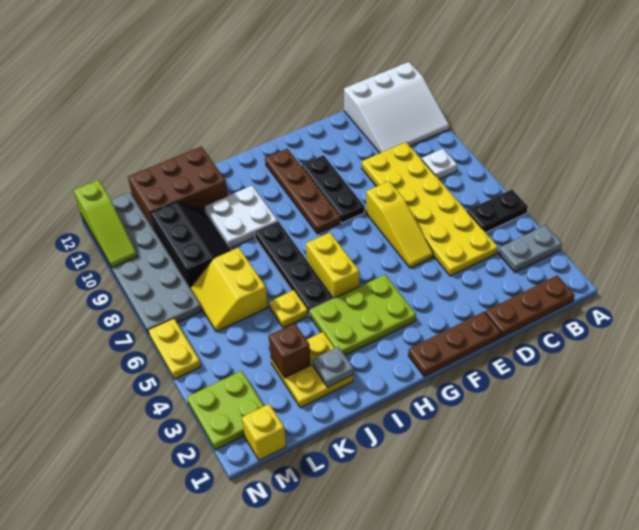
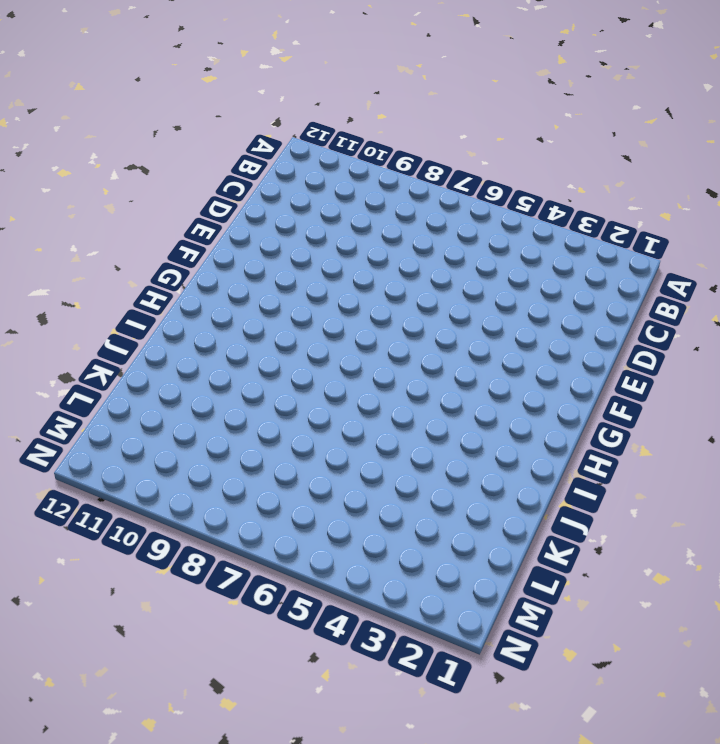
none -> grey 1x2 plate [499,226,562,272]
none -> black 1x2 plate [467,190,528,233]
none -> white 3x3 slope [344,62,450,153]

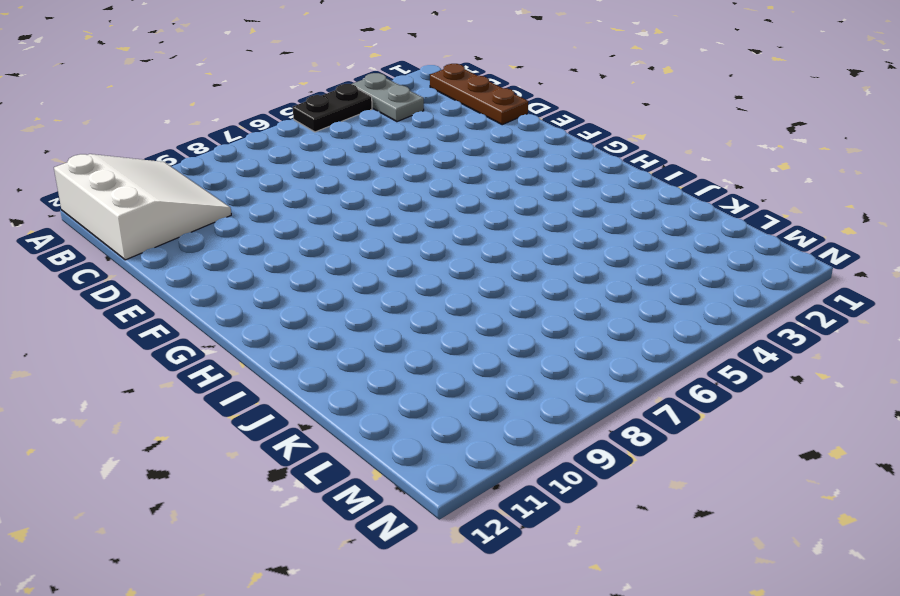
black 1x2 plate [293,84,372,132] -> black 1x2 plate turned to [467,190,528,233]
none -> white 1x1 plate [422,149,457,179]
none -> yellow 2x6 plate [362,142,498,276]
none -> brown 1x3 plate [408,312,501,377]

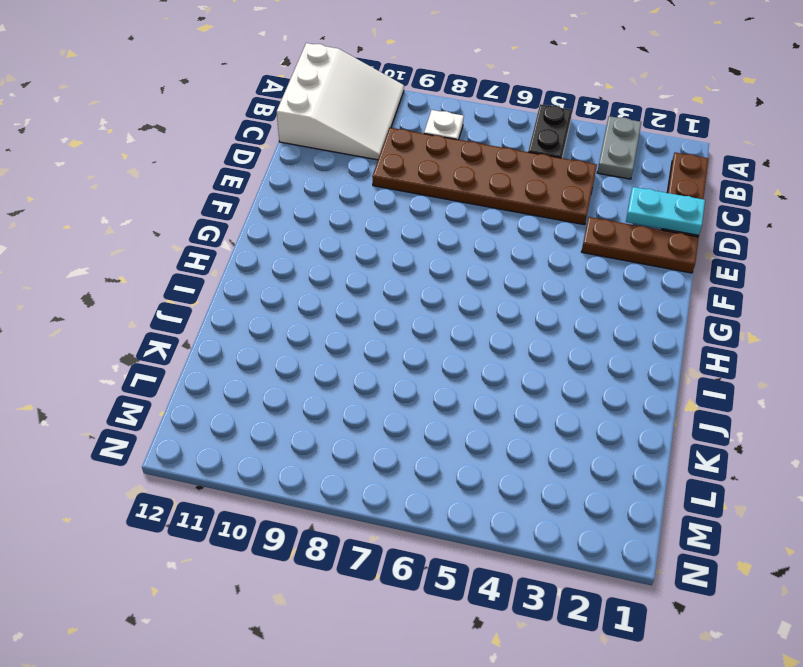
brown 2x6 plate [372,128,597,225] -> yellow 2x6 plate [362,142,498,276]
cyan 1x2 plate [626,187,705,235] -> none
brown 1x3 plate [582,217,699,273] -> brown 1x3 plate turned to [408,312,501,377]
none -> yellow 1x3 slope [366,181,433,268]
none -> black 1x3 plate [301,155,364,223]
none -> lime 2x3 plate [310,275,416,355]

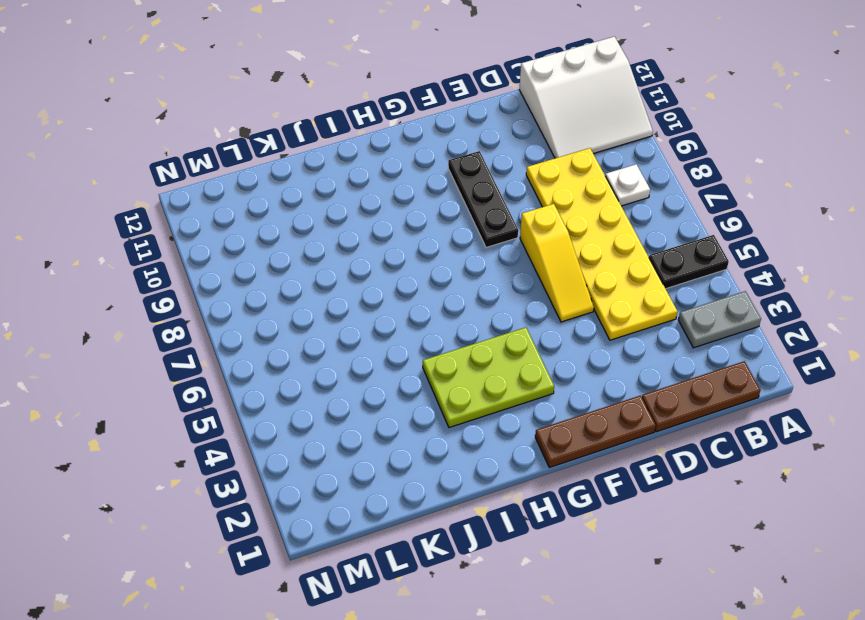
none -> brown 1x4 plate [265,149,340,234]
none -> yellow 1x2 brick [306,233,359,298]
none -> black 1x4 plate [255,221,334,316]

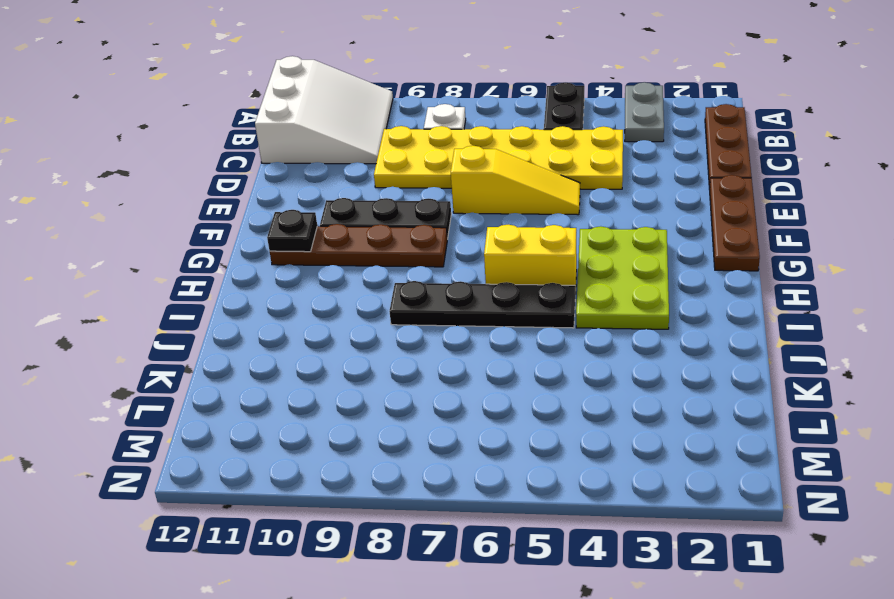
black 1x1 plate [267,210,317,252] -> none
none -> white 2x2 plate [205,186,278,248]
none -> yellow 2x2 plate [271,332,353,408]
none -> yellow 1x1 plate [269,290,308,328]

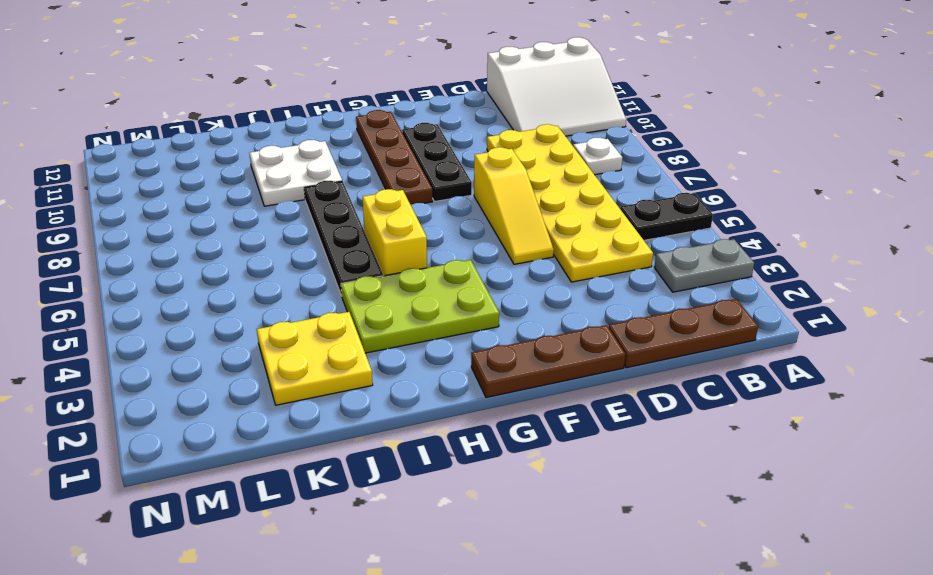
none -> yellow 1x1 plate [269,290,308,328]
none -> brown 2x3 brick [128,147,227,229]
none -> yellow 2x2 slope [191,248,268,332]

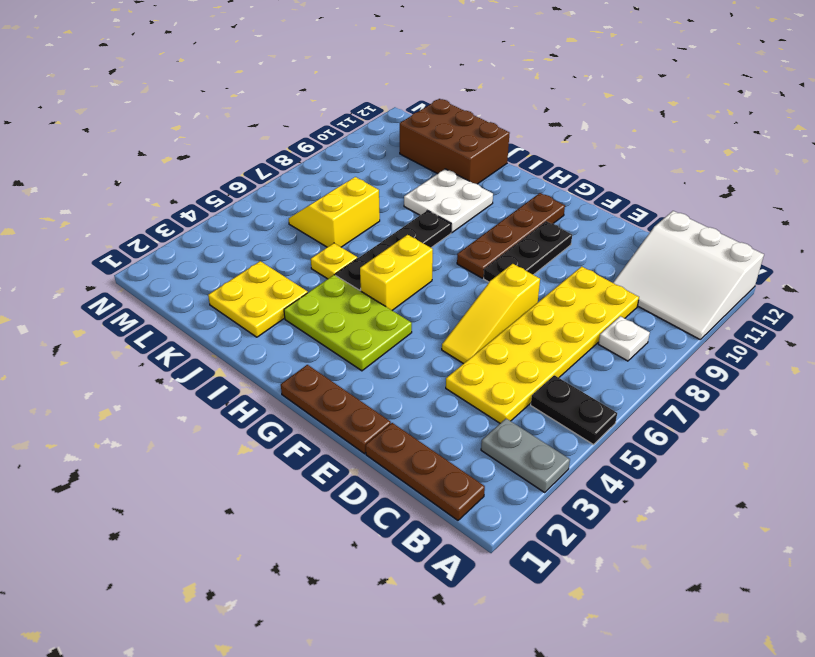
none -> black 2x3 slope [151,202,231,288]
none -> yellow 1x1 brick [242,404,286,460]
none -> lime 2x2 plate [187,371,264,450]

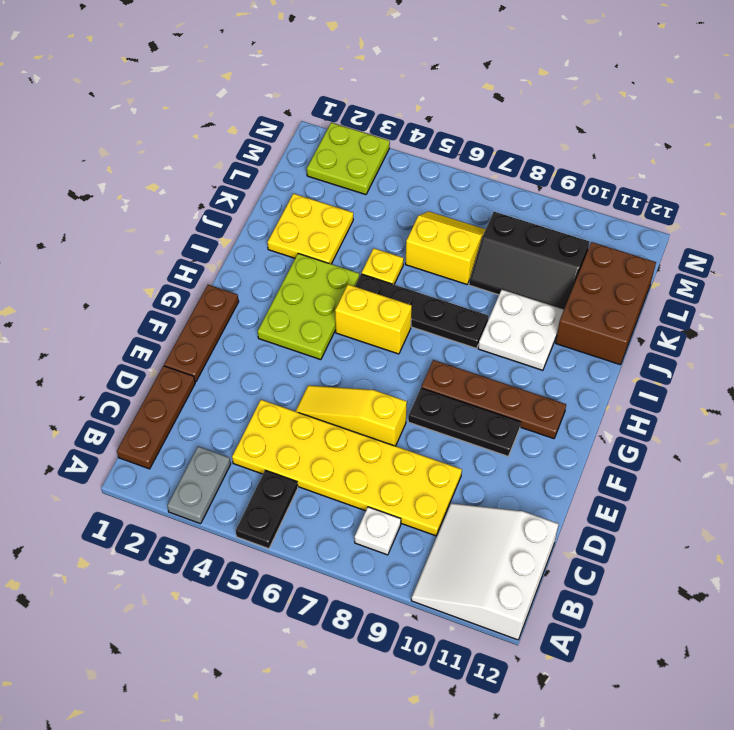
none -> yellow 1x1 brick [242,404,286,460]
none -> grey 2x6 plate [81,192,202,334]
none -> yellow 1x2 plate [148,318,201,379]

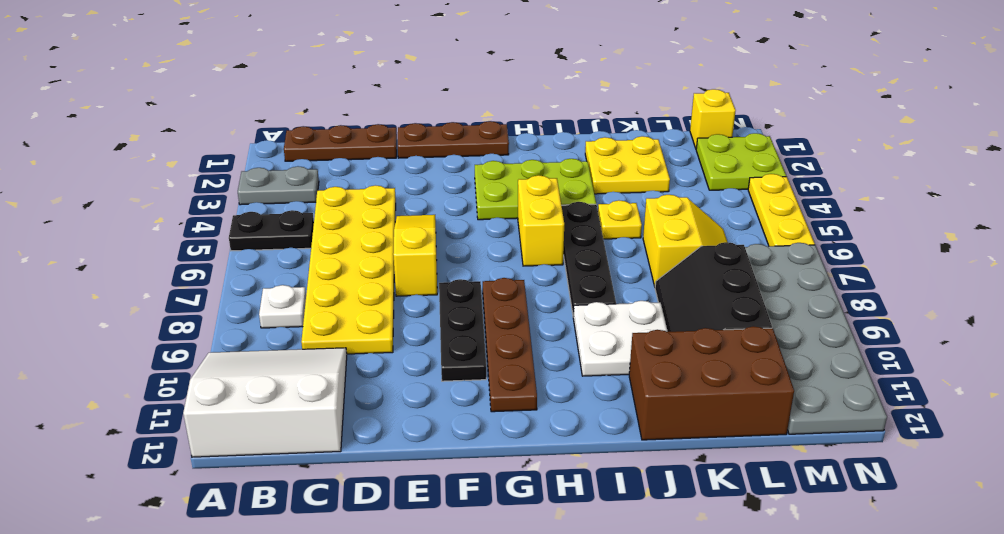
yellow 1x3 plate [748,174,815,246] -> yellow 1x2 plate [148,318,201,379]
none -> grey 1x1 plate [312,347,353,387]
none -> brown 1x1 brick [268,323,311,378]
none -> lime 1x3 slope [74,180,137,267]

